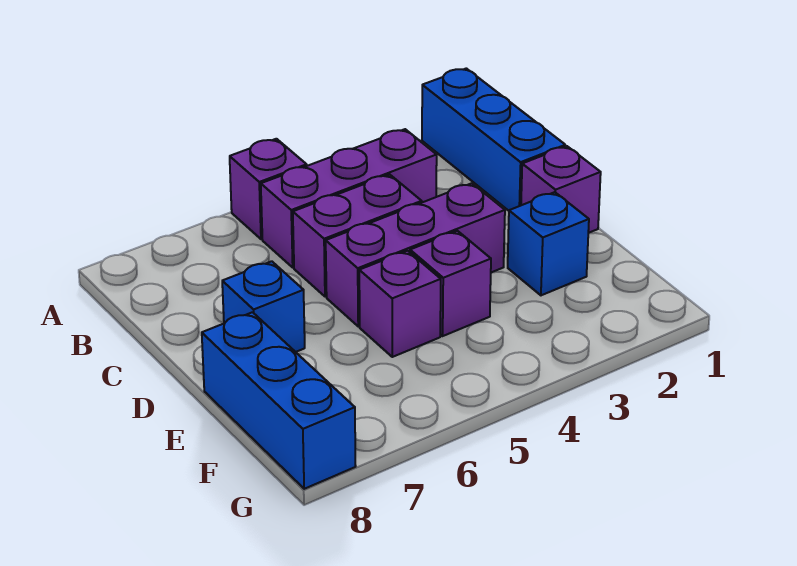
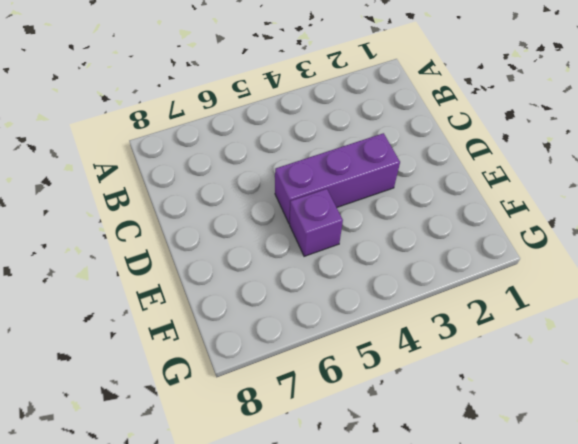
none -> blue 1x3 brick [422,68,565,211]
none -> purple 1x1 brick [230,139,307,239]

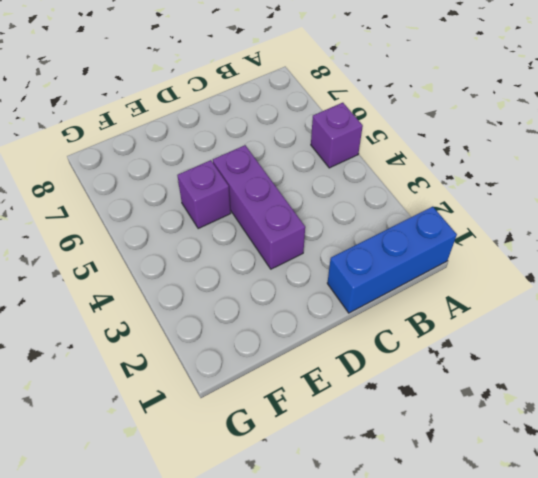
none -> purple 1x3 brick [261,129,437,267]
none -> purple 1x2 brick [293,174,422,297]

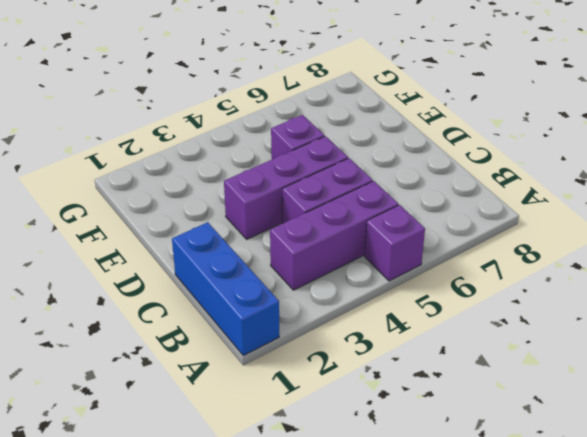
none -> purple 1x1 brick [521,146,601,233]
none -> blue 1x1 brick [222,261,305,352]

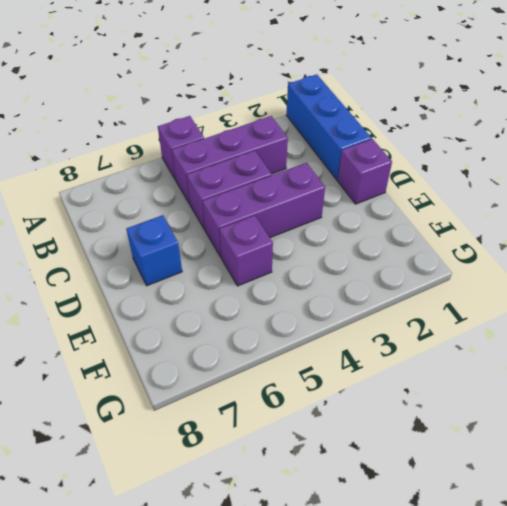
none -> blue 1x1 brick [508,192,589,295]
none -> purple 1x1 brick [410,231,491,336]

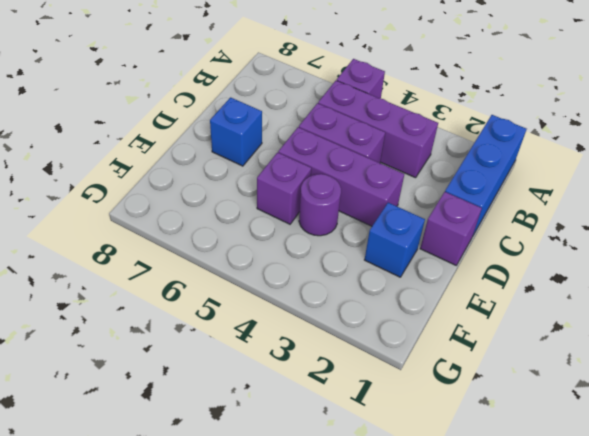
purple 1x1 round brick [299,174,341,236] -> purple 1x1 brick [410,231,491,336]
none -> blue 1x3 brick [202,312,356,489]

